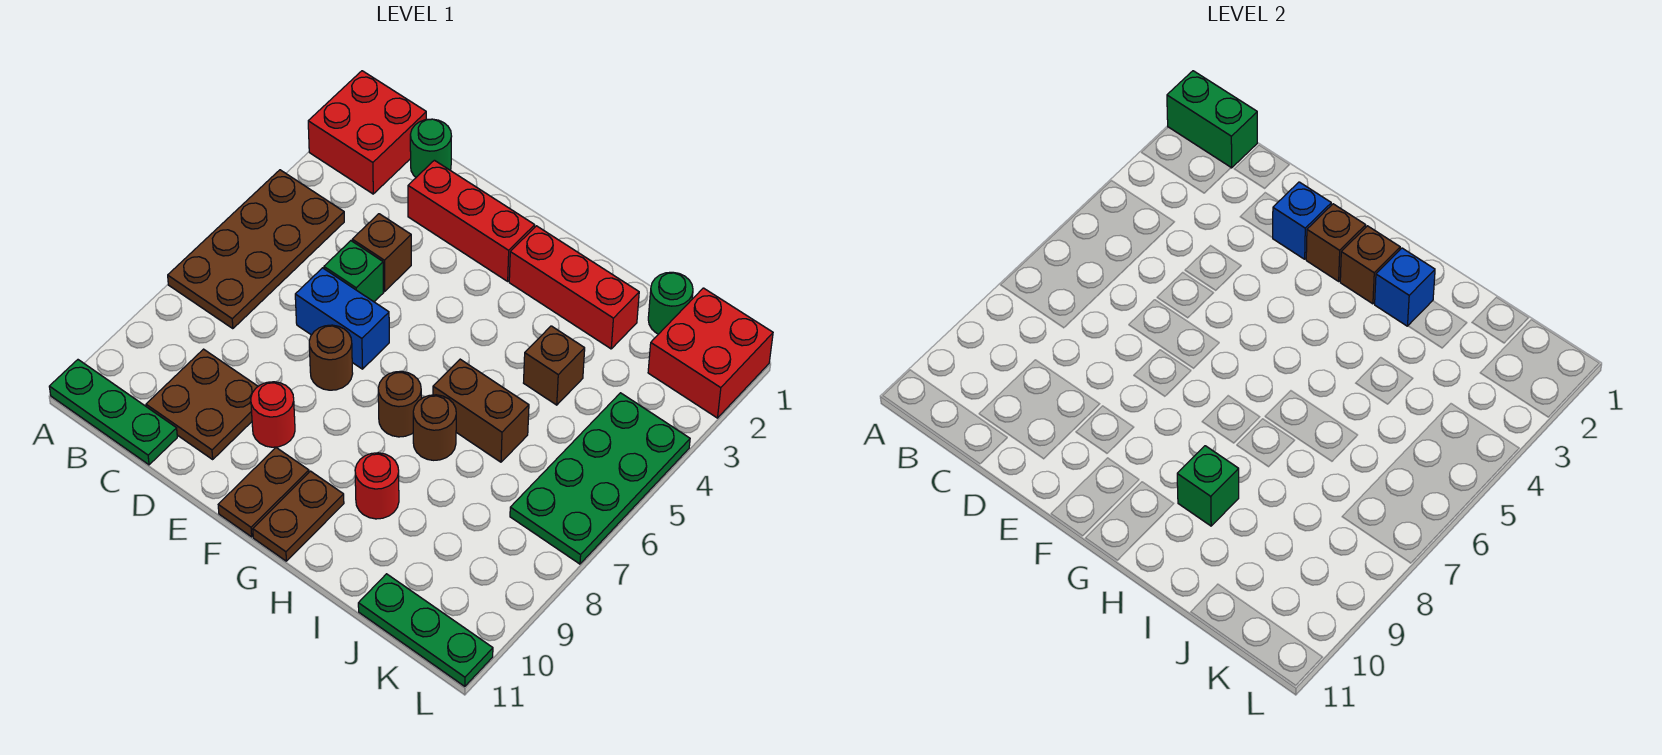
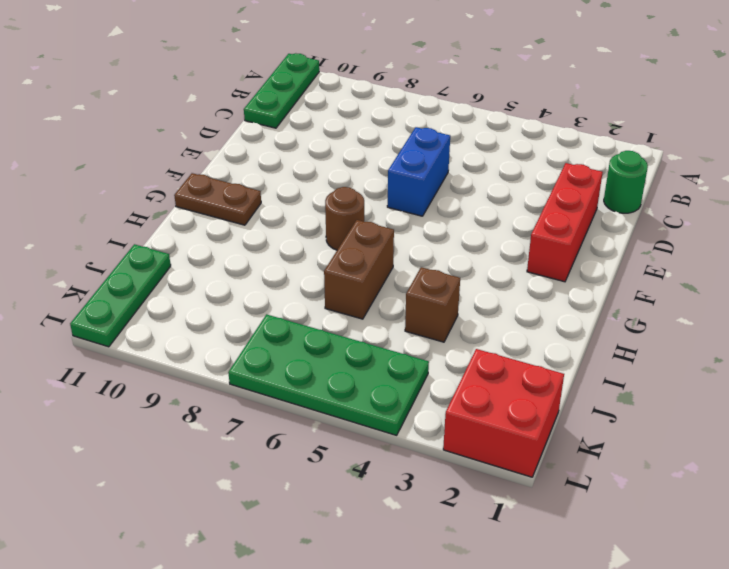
none -> red 2x2 brick [308,71,426,194]
none -> brown 2x4 plate [168,170,344,329]
none -> brown 2x2 plate [146,349,258,459]

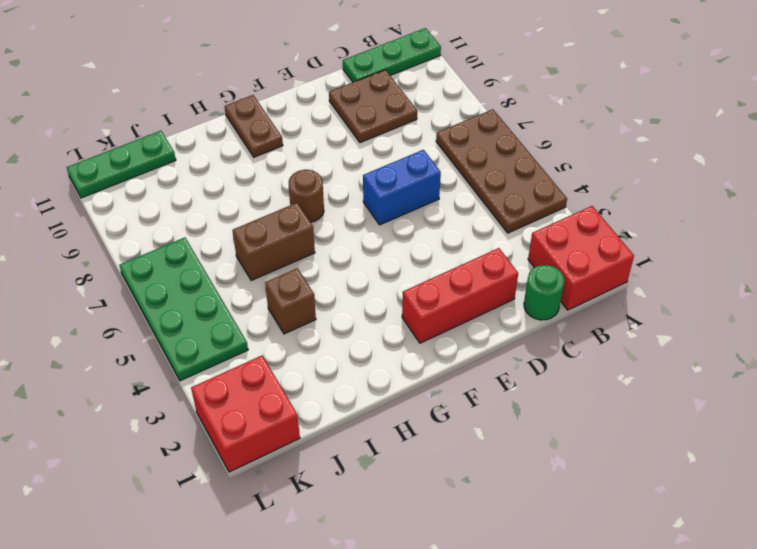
none -> brown 1x1 brick [352,214,411,291]
none -> green 1x1 brick [324,241,384,302]
none -> brown 1x1 round brick [309,325,353,390]

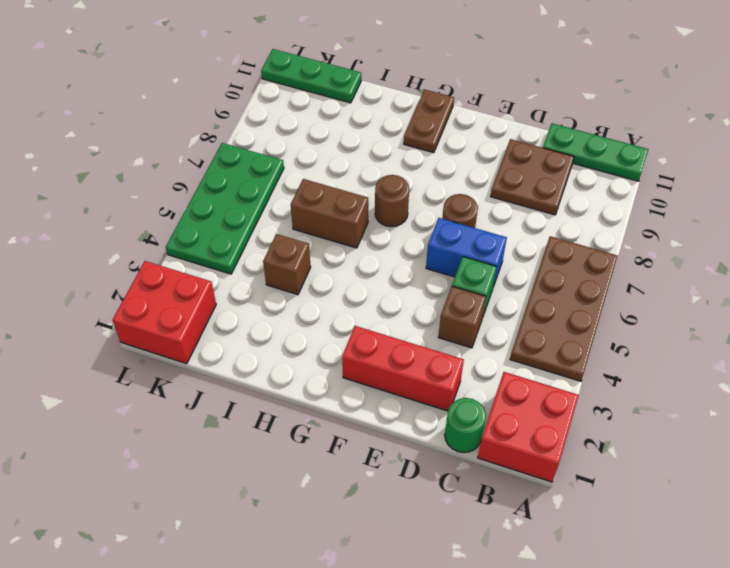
none -> red 1x1 round brick [251,382,295,447]
none -> brown 1x2 plate [218,448,309,537]
none -> red 1x3 brick [509,226,639,349]

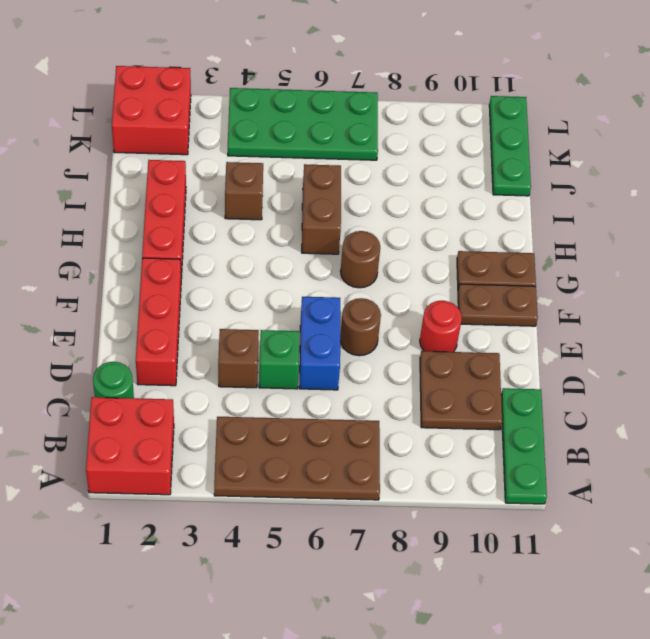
none -> brown 1x1 round brick [413,395,456,460]
none -> red 1x1 round brick [355,453,399,519]
none -> green 1x1 round brick [648,272,693,334]

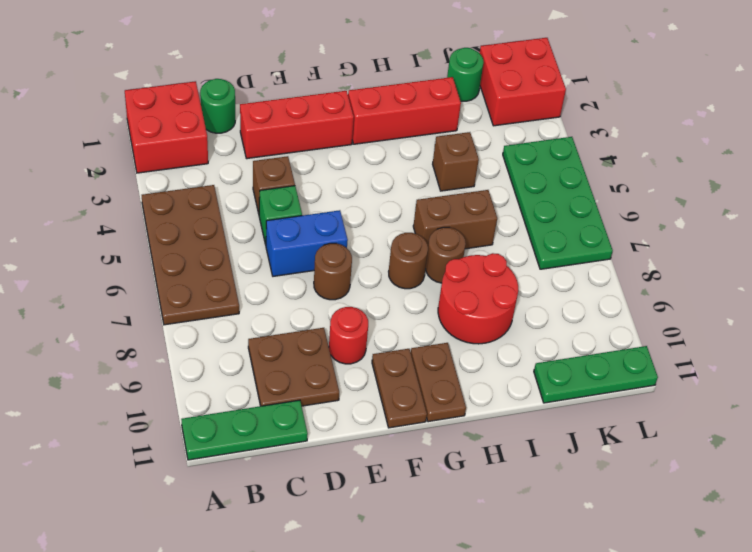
red 2x2 round brick [438,253,518,344] -> red 1x1 round brick [355,453,399,519]
none -> green 1x2 brick [1167,71,1257,168]
none -> blue 1x1 brick [1273,182,1331,259]
none -> brown 1x1 brick [1306,204,1366,281]

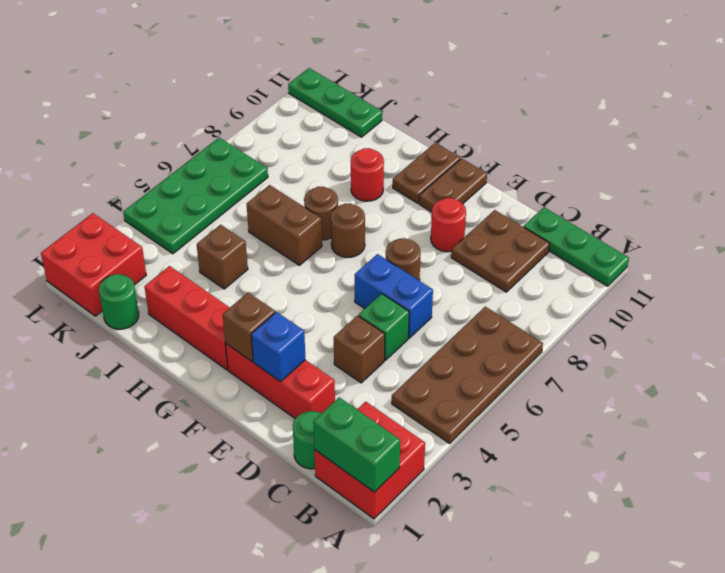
none -> brown 1x1 brick [1340,226,1400,304]
none -> blue 1x1 brick [1375,248,1435,326]
none -> green 1x1 brick [1177,446,1239,526]

